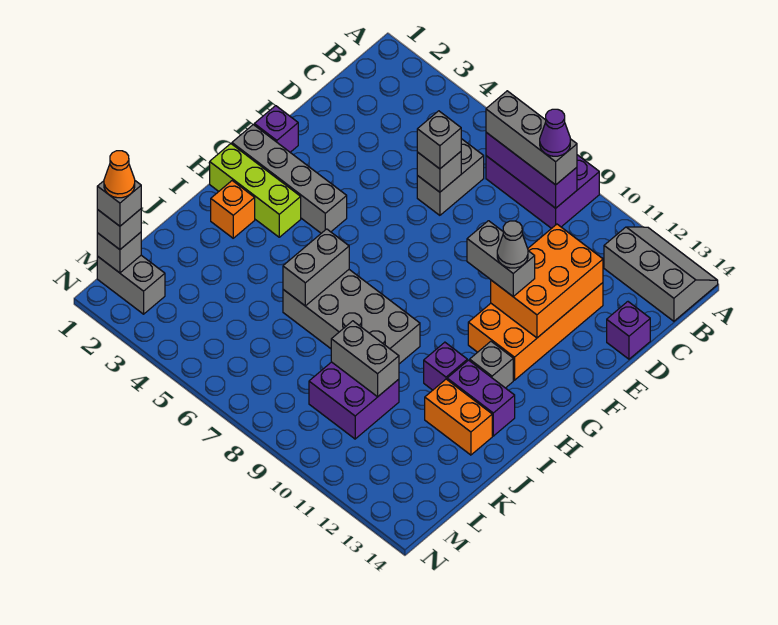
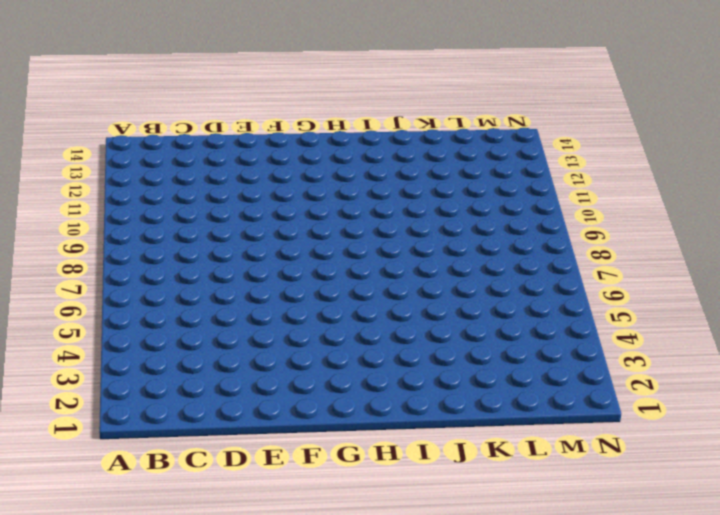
none -> purple 2x3 brick [486,155,599,229]
none -> grey 2x3 slope [604,227,718,321]
none -> grey 1x2 brick [417,139,484,215]
none -> orange 2x4 brick [468,283,603,380]

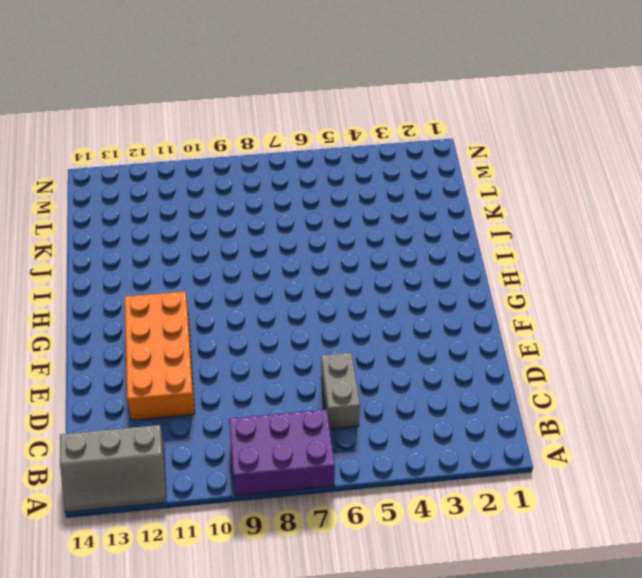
none -> purple 1x1 brick [607,302,650,359]
none -> purple 1x1 brick [254,106,298,152]
none -> grey 1x4 brick [232,125,347,233]
none -> lime 1x3 brick [210,144,301,237]

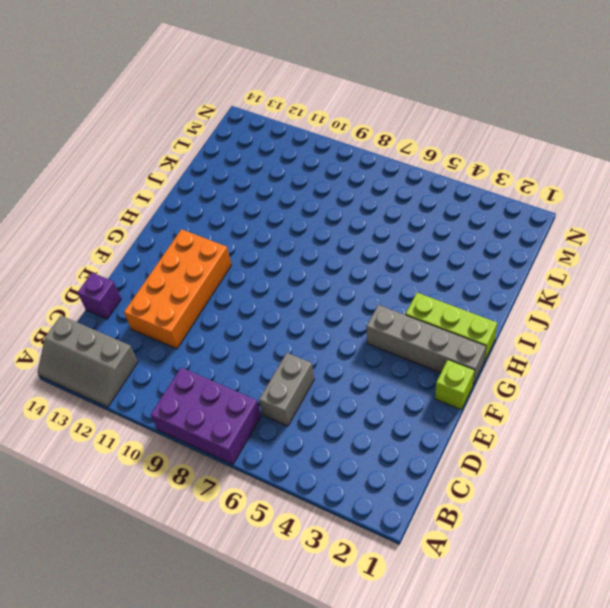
lime 1x1 brick [435,360,475,410] -> purple 1x1 brick [254,106,298,152]
none -> grey 1x1 brick [470,341,513,388]
none -> orange 1x1 brick [211,181,255,238]
none -> grey 2x4 brick [283,270,420,364]
none -> purple 1x1 brick [424,342,467,390]

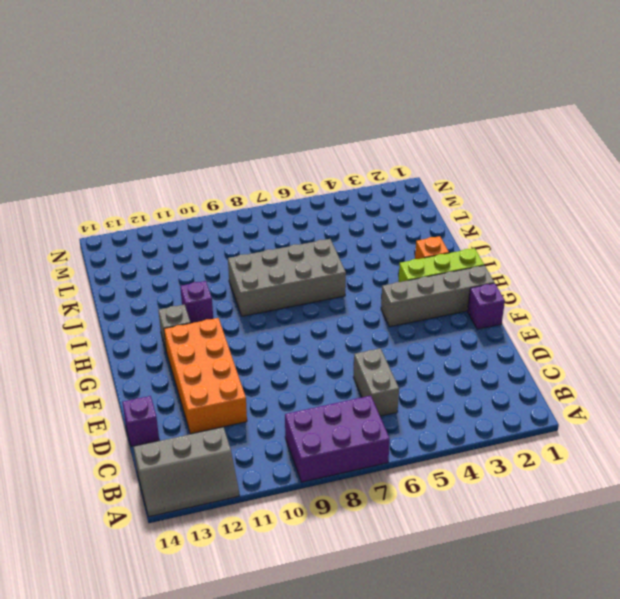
none -> purple 1x2 brick [447,360,515,436]
none -> orange 1x2 brick [425,379,492,455]
none -> purple 2x2 brick [309,362,399,439]
none -> grey 1x2 brick [97,255,165,314]

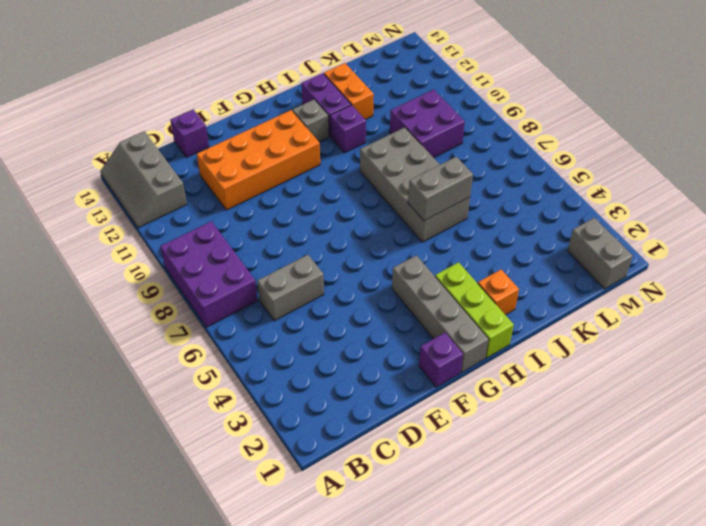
none -> purple 1x3 brick [486,132,577,208]
none -> grey 1x1 brick [417,152,461,192]
none -> orange 2x3 brick [491,224,603,338]
none -> grey 1x2 brick [331,321,399,397]

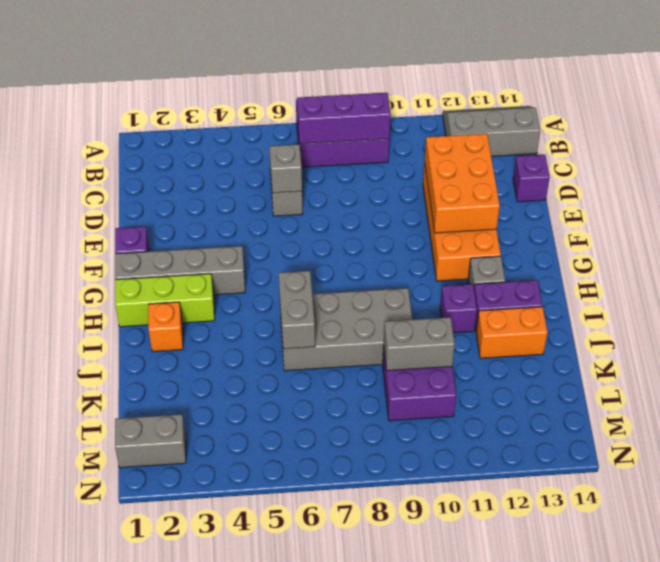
none -> grey 1x1 brick [97,232,141,273]
none -> grey 1x3 brick [486,91,577,185]
none -> grey 1x1 brick [417,111,461,169]
none -> grey 1x2 brick [467,221,535,296]

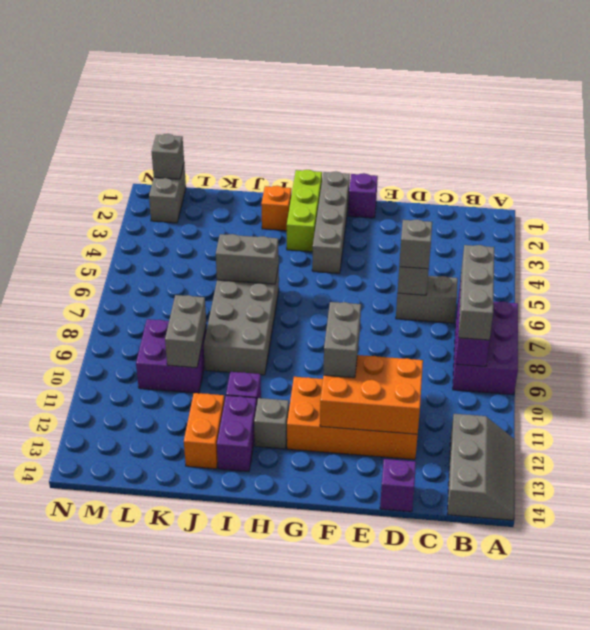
none -> grey 1x1 brick [97,209,141,249]
none -> purple 1x1 cone [540,109,570,156]
none -> grey 1x1 cone [497,221,528,268]
none -> grey 1x1 brick [97,181,141,226]

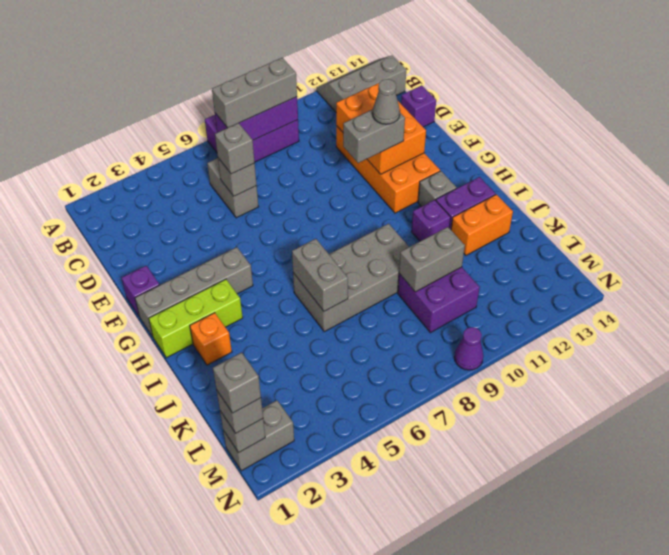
purple 1x1 cone [454,327,483,370] -> purple 1x1 cone moved to [540,109,570,156]
none -> orange 1x1 cone [104,151,135,198]

